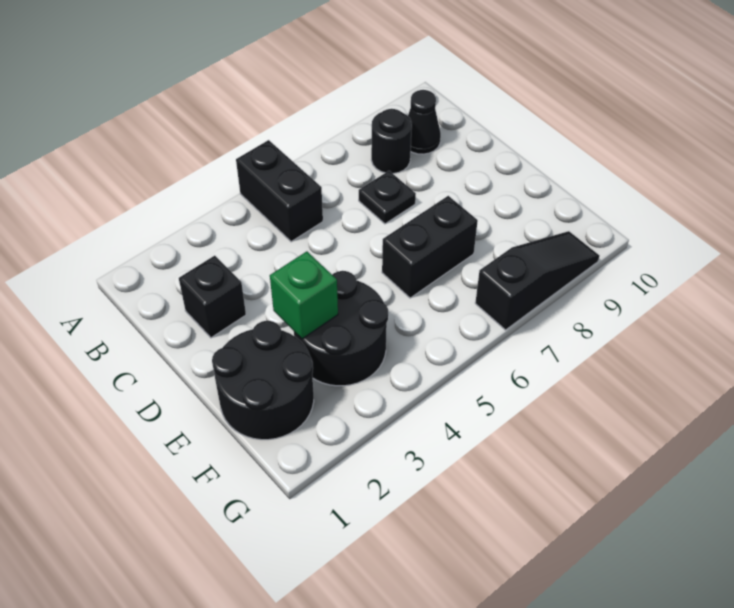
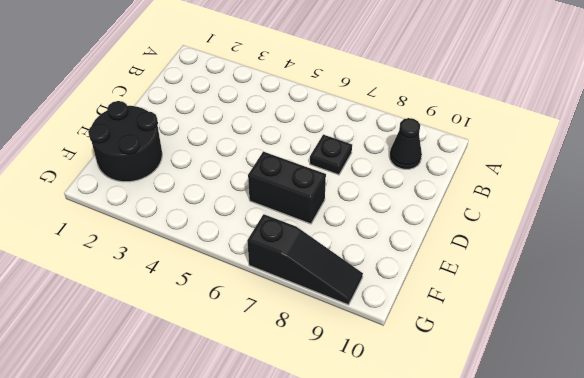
none -> black 1x2 brick [236,140,323,242]
none -> black 1x1 round brick [371,109,412,174]

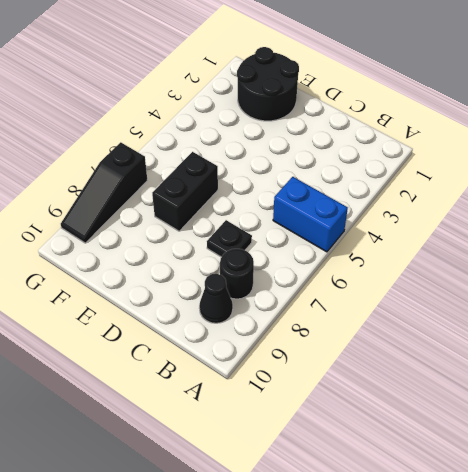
blue 1x2 brick [273,177,348,252] -> black 1x2 brick [236,140,323,242]
none -> black 1x1 brick [179,256,246,338]
none -> black 2x2 round brick [294,271,388,386]

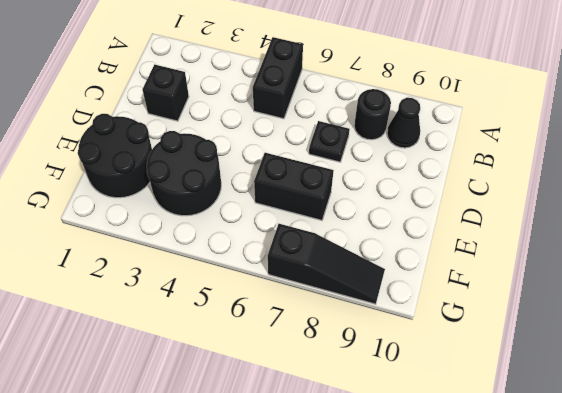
none -> green 1x1 brick [270,252,338,339]

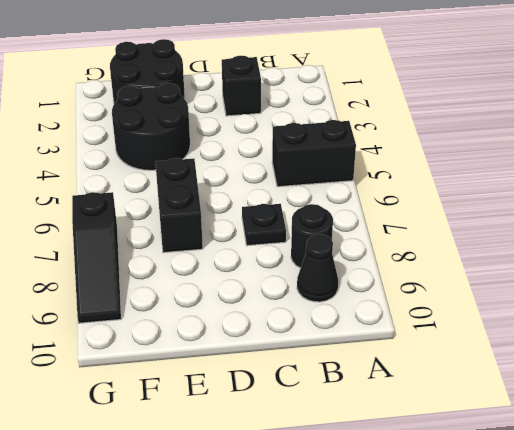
none -> green 1x1 brick [270,252,338,339]

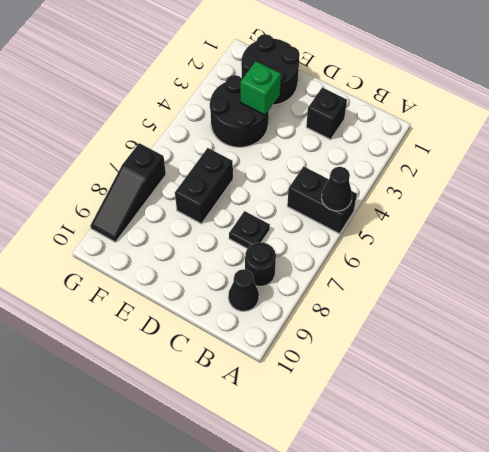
black 1x1 cone [322,167,352,211] -> none

